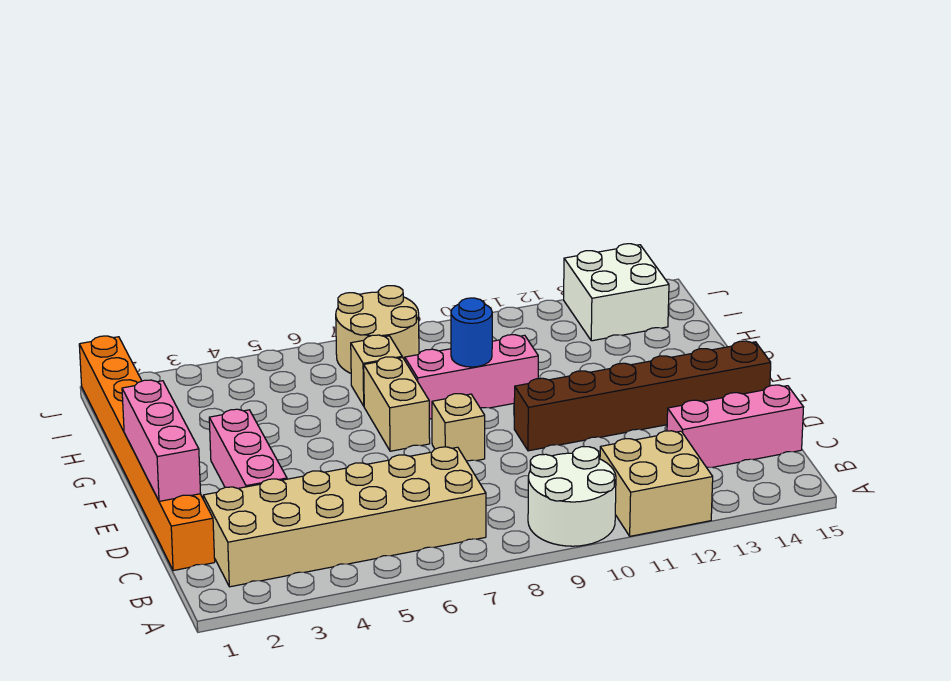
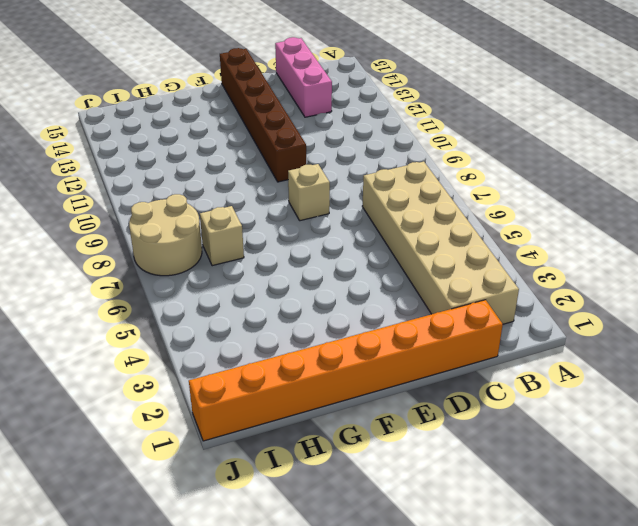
none -> white 2x2 round brick [528,447,616,546]
none -> tan 2x2 brick [600,431,713,536]
none -> pink 1x3 brick [209,409,287,488]

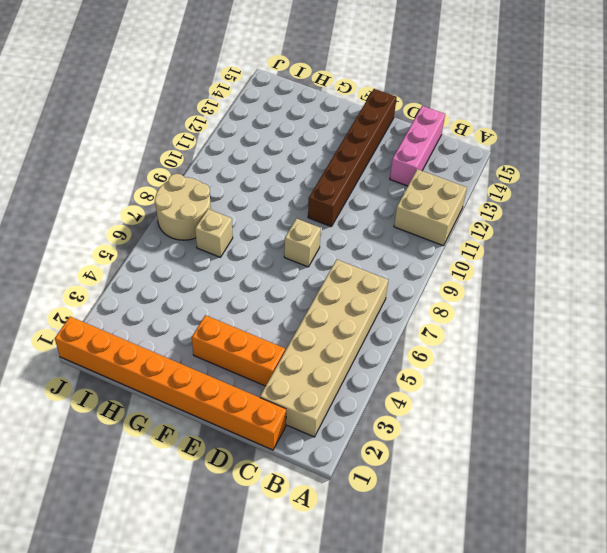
orange 1x3 brick [192,315,285,386] -> pink 1x3 brick [209,409,287,488]
none -> white 2x2 round brick [528,447,616,546]
none -> tan 1x2 brick [364,357,430,451]
none -> pink 1x3 brick [405,335,538,419]

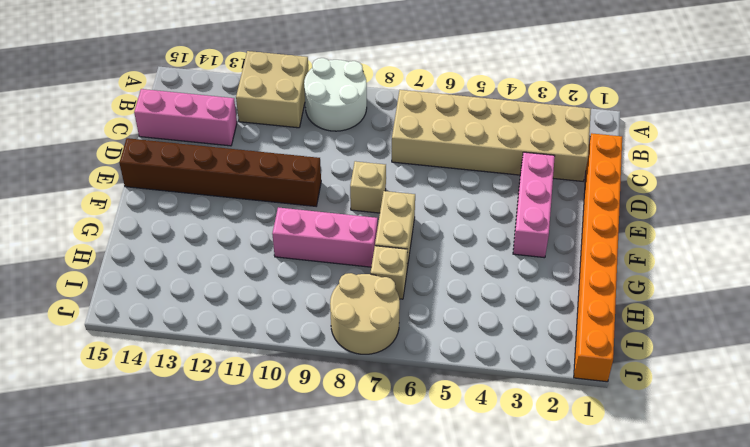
none -> white 2x2 brick [564,244,669,341]
none -> pink 1x3 brick [122,380,201,501]
none -> blue 1x1 round brick [451,298,492,367]

